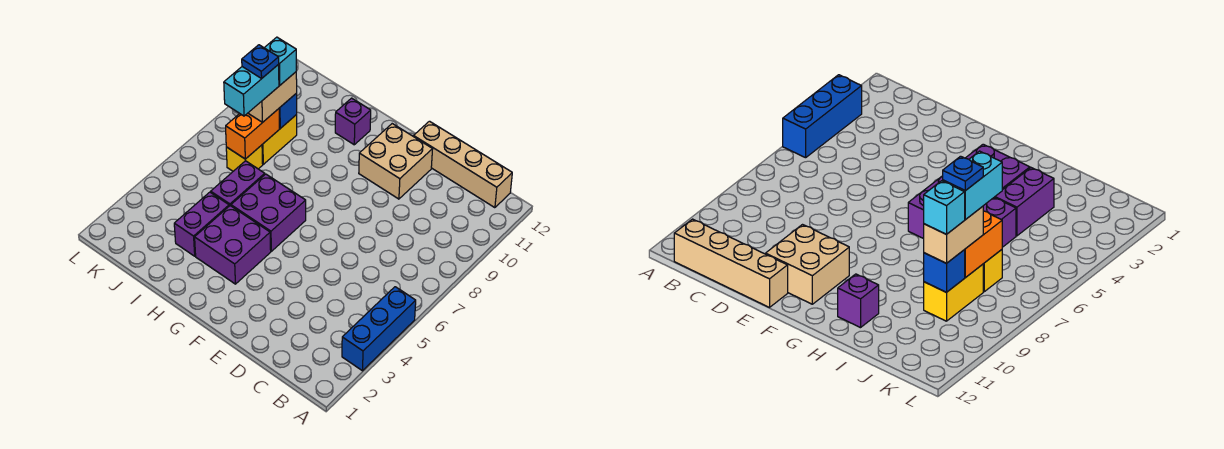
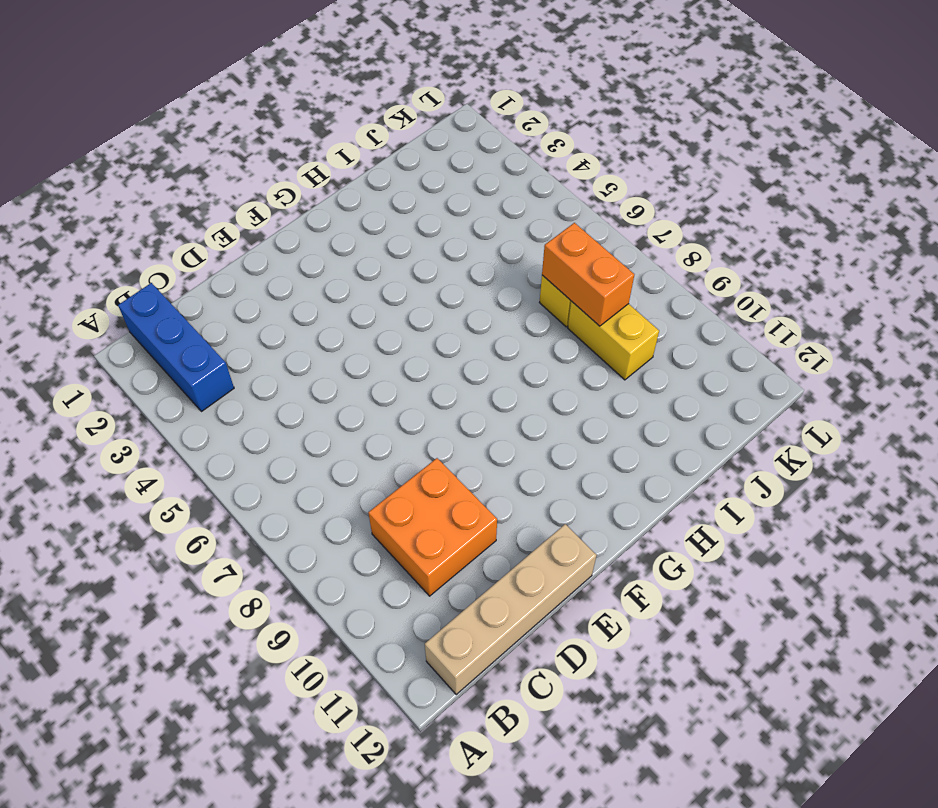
blue 1x3 brick [118,283,234,412] -> blue 1x3 brick moved to [342,287,416,371]
orange 2x2 brick [368,458,497,596] -> none
none -> tan 2x2 brick [359,124,433,199]
none -> purple 2x2 brick [195,206,271,284]
none -> purple 2x2 brick [231,174,306,251]

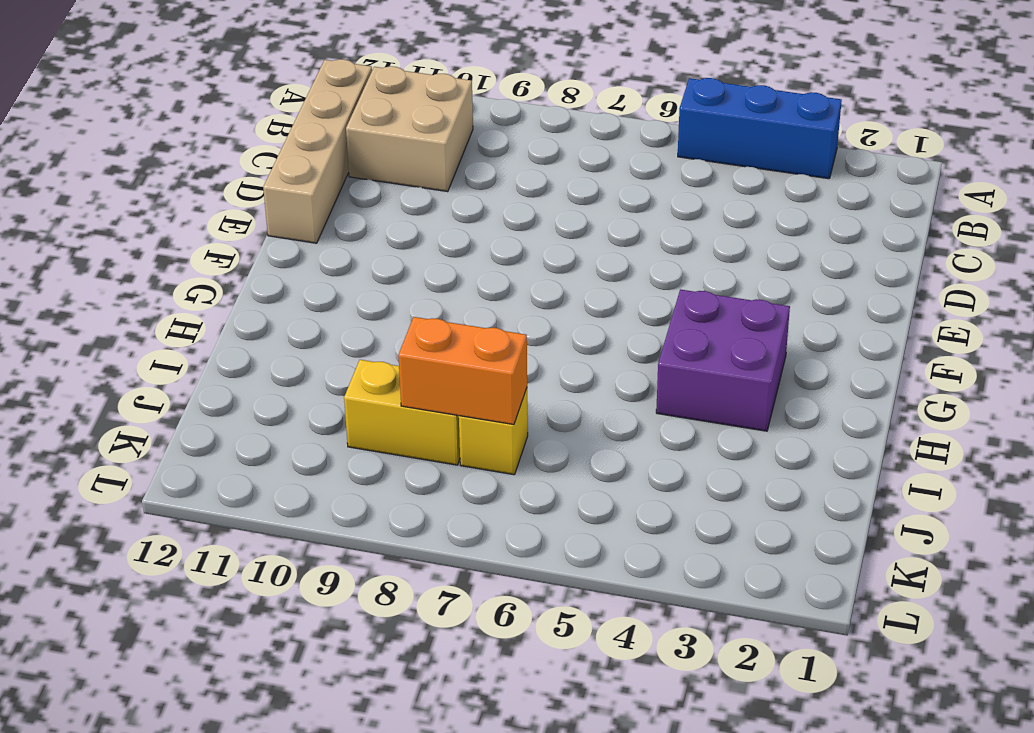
tan 2x2 brick [346,66,473,192] -> tan 2x2 brick moved to [359,124,433,199]
none -> purple 2x2 brick [231,174,306,251]
none -> purple 1x1 brick [335,98,371,145]
none -> purple 1x2 brick [174,192,229,256]

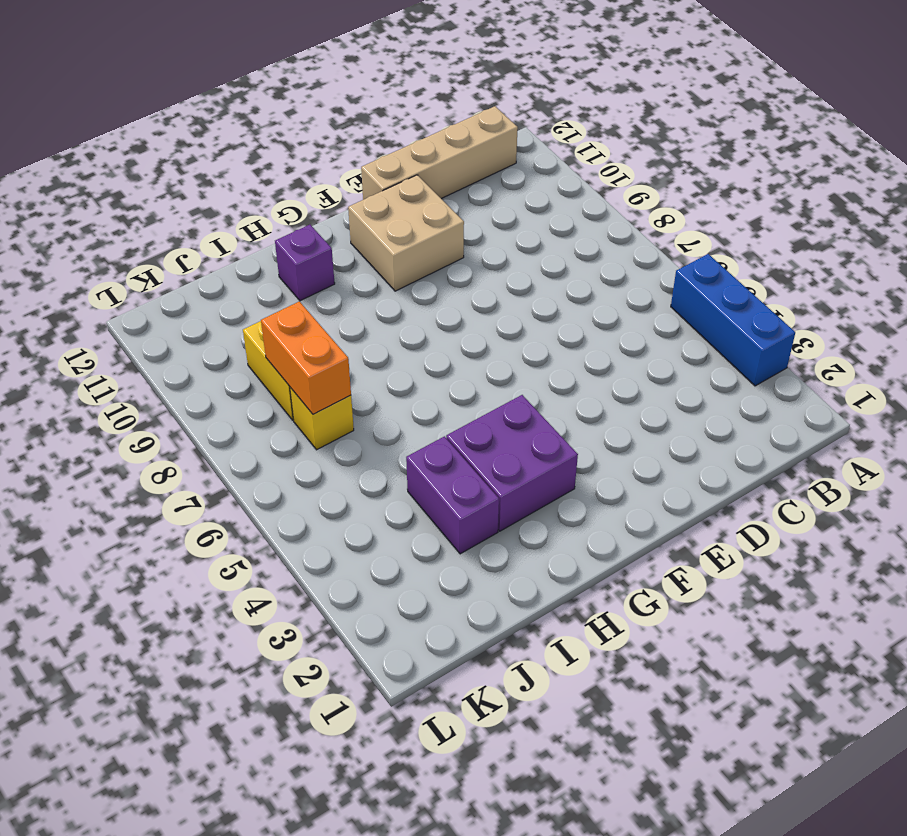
none -> purple 2x2 brick [231,174,306,251]
none -> purple 1x2 brick [211,161,265,206]
none -> blue 1x1 brick [279,93,297,128]

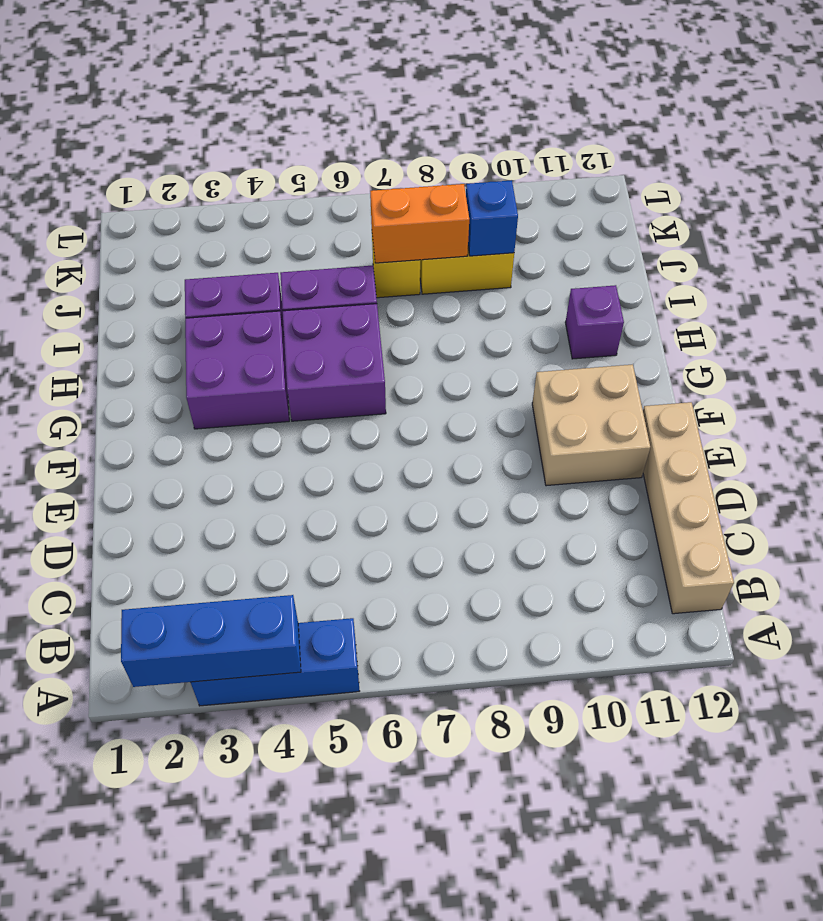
blue 1x3 brick [121,595,301,687] -> none
none -> tan 1x2 brick [248,72,297,123]
none -> cyan 1x2 brick [224,64,279,116]
none -> cyan 1x1 brick [264,37,296,85]

